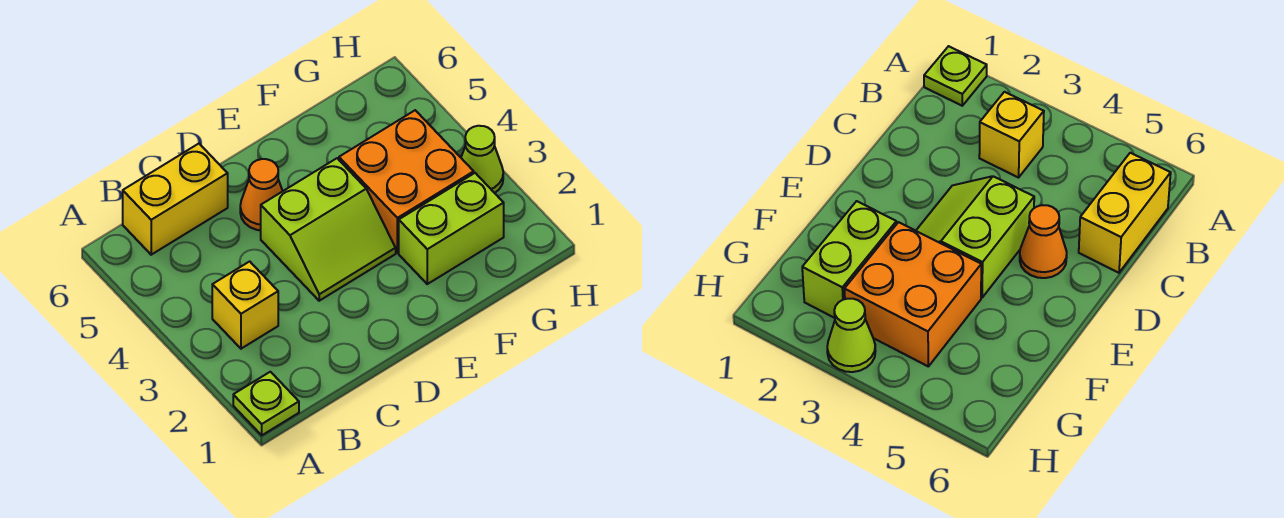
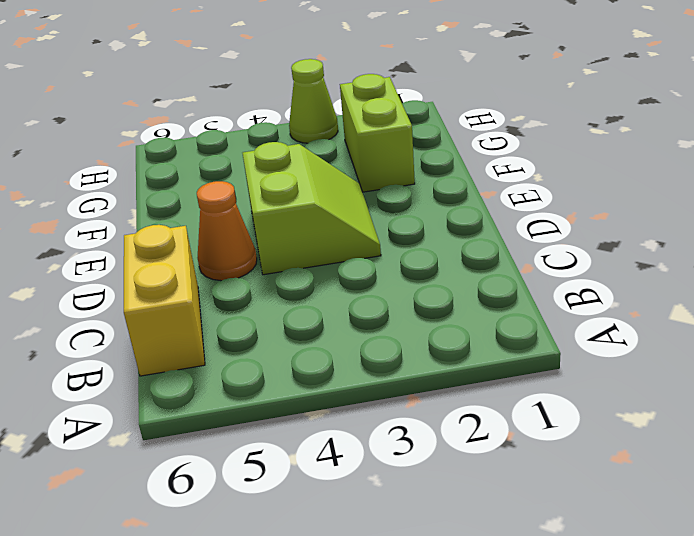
none -> lime 1x1 plate [233,372,299,435]
none -> yellow 1x1 brick [212,261,278,349]

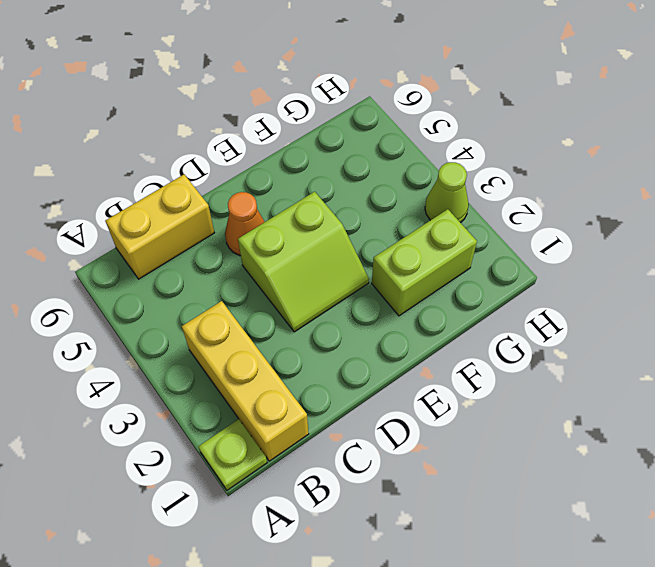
yellow 1x3 brick [182,301,309,461] -> yellow 1x1 brick [212,261,278,349]
none -> orange 2x2 brick [339,110,474,253]

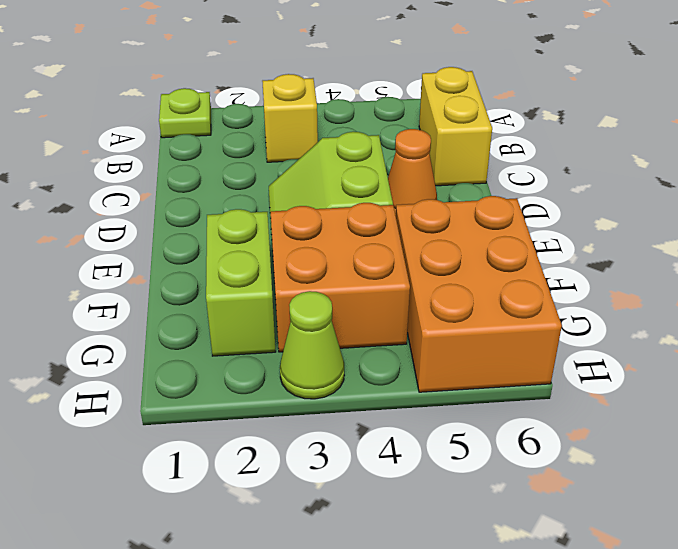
orange 2x3 brick [396,196,562,392] -> none

